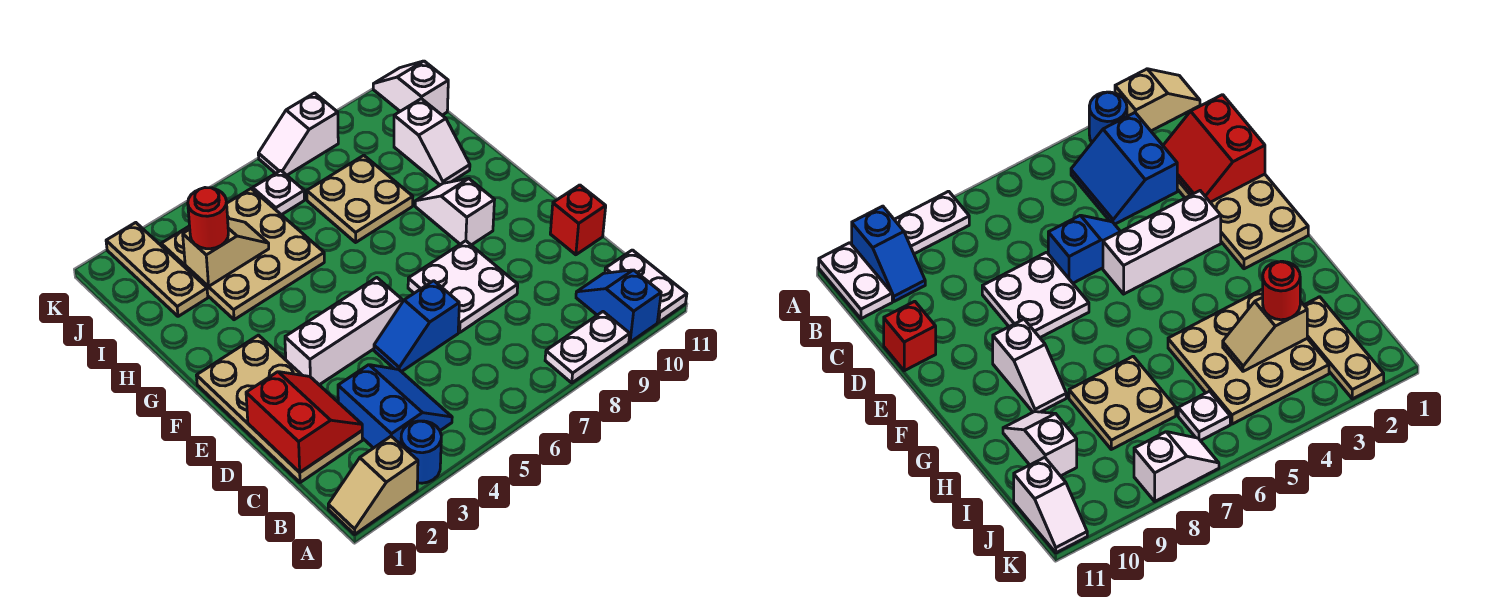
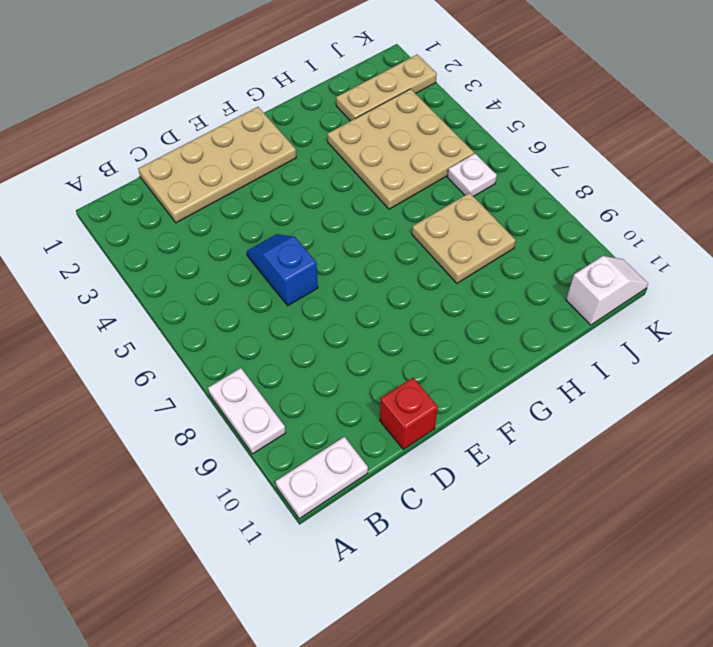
none -> tan 1x2 slope [328,436,418,534]
none -> blue 1x1 round brick [401,421,441,483]
none -> blue 1x2 slope [576,270,661,342]

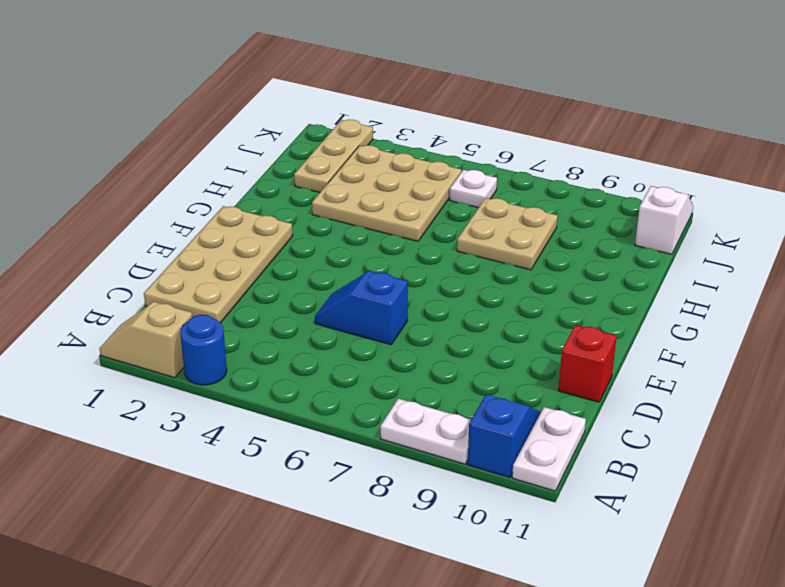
none -> blue 2x2 slope [338,365,452,448]
none -> white 2x2 plate [408,241,518,332]
none -> white 1x3 brick [285,278,402,385]

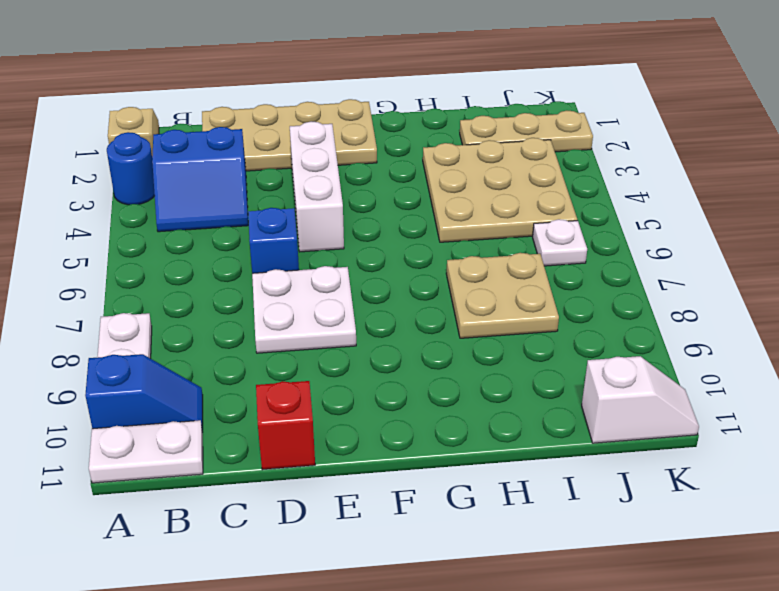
none -> white 1x2 slope [415,179,494,245]
none -> white 1x2 slope [394,99,470,185]
none -> white 1x2 slope [258,93,338,175]

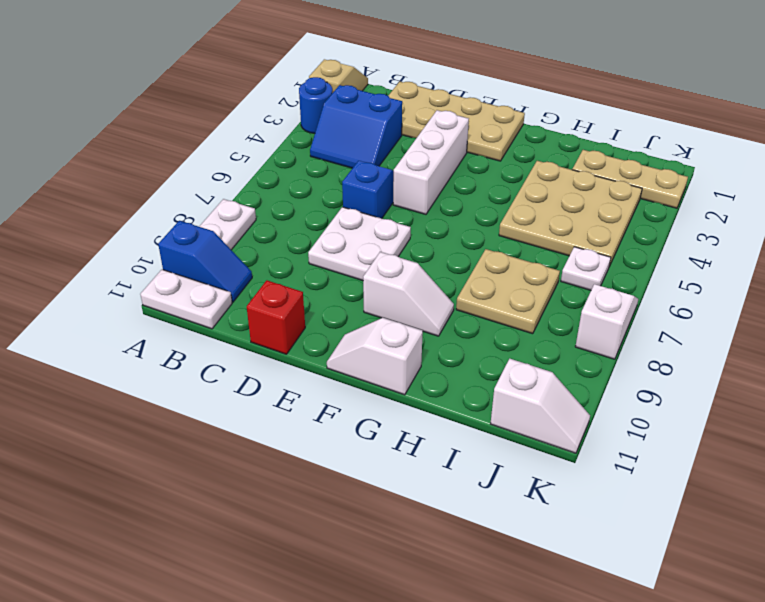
white 1x2 slope [327,318,423,395] -> white 1x2 slope moved to [394,99,470,185]
none -> red 2x2 slope [246,372,362,472]
none -> tan 1x2 slope [183,218,269,287]
none -> red 1x1 round brick [188,188,228,249]

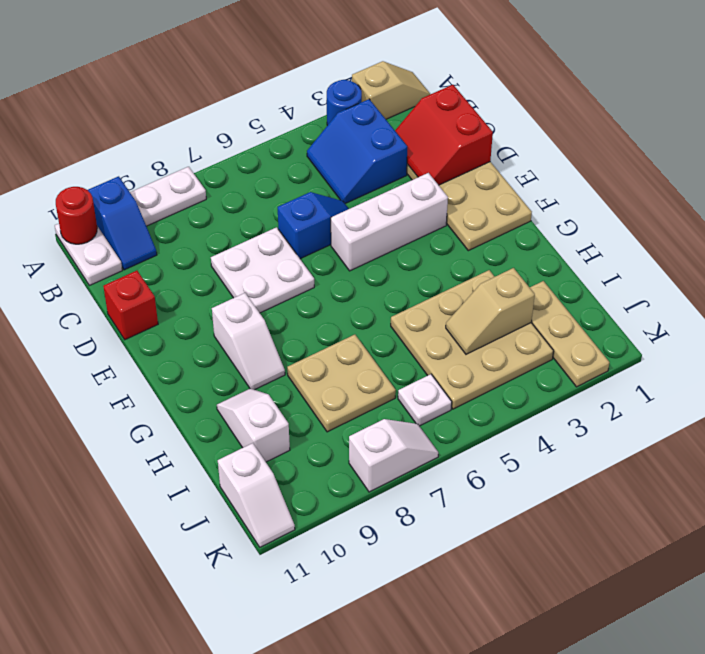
red 1x1 round brick [56,187,97,244] -> red 1x1 round brick moved to [188,188,228,249]

